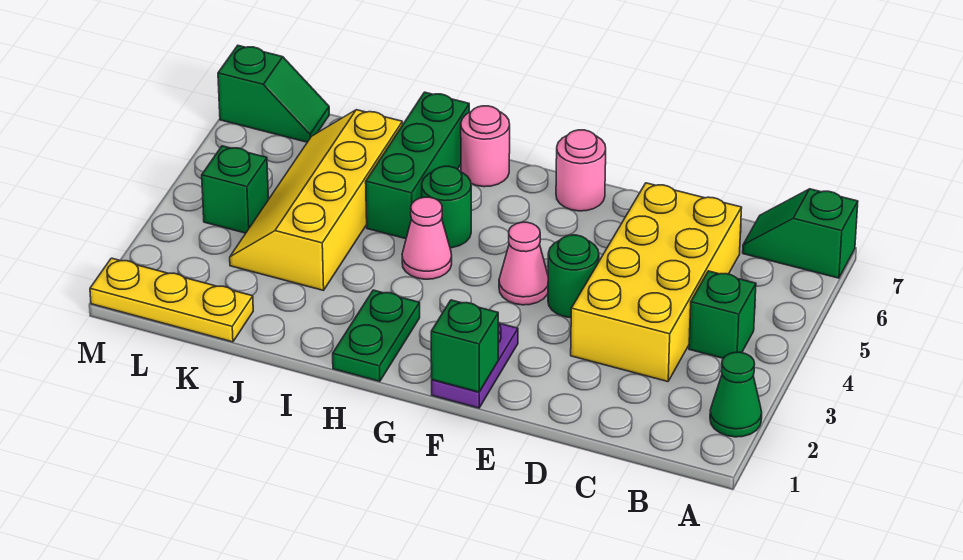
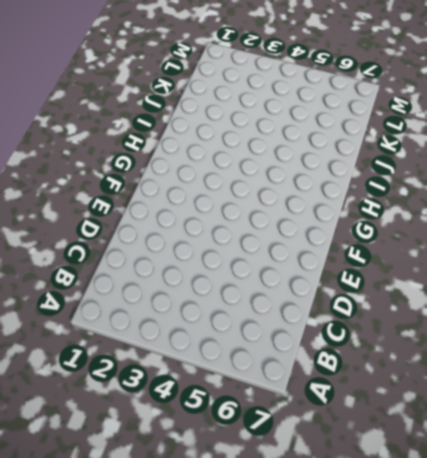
none -> green 1x1 cone [710,352,762,437]
none -> green 1x2 slope [743,189,858,278]
none -> green 1x1 brick [689,271,756,358]

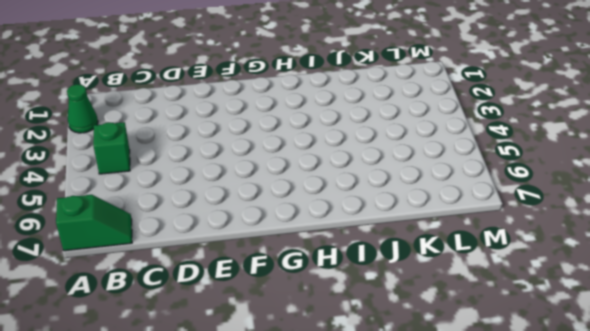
none -> yellow 2x4 brick [571,183,742,382]
none -> green 1x1 round brick [548,235,599,318]
none -> purple 1x2 plate [432,323,518,408]

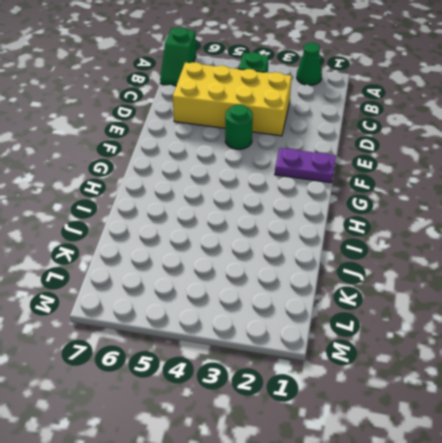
none -> pink 1x1 cone [499,222,548,305]
none -> pink 1x1 round brick [556,130,606,211]
none -> green 1x2 plate [333,290,420,381]

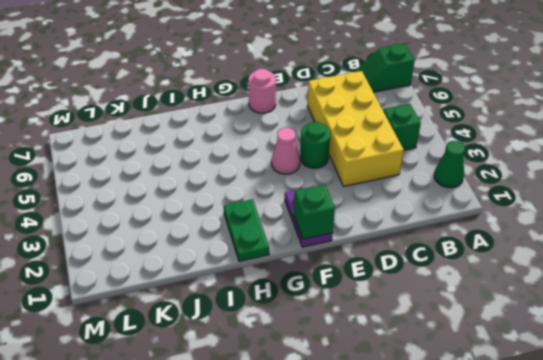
none -> pink 1x1 cone [402,197,452,279]
none -> green 1x1 round brick [422,166,471,248]
none -> pink 1x1 round brick [461,106,510,187]

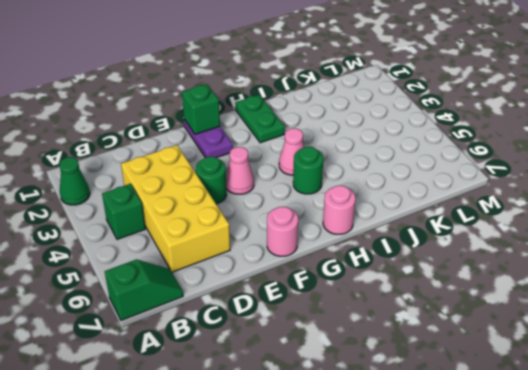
none -> green 1x3 brick [366,92,469,239]
none -> yellow 2x4 slope [230,110,403,290]
none -> yellow 1x3 plate [90,258,253,342]

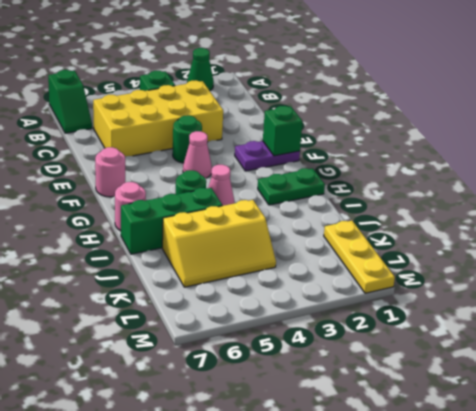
yellow 2x3 slope [162,200,276,287] -> yellow 2x4 slope [230,110,403,290]
none -> green 1x1 brick [202,146,268,233]
none -> green 1x2 slope [218,46,329,142]

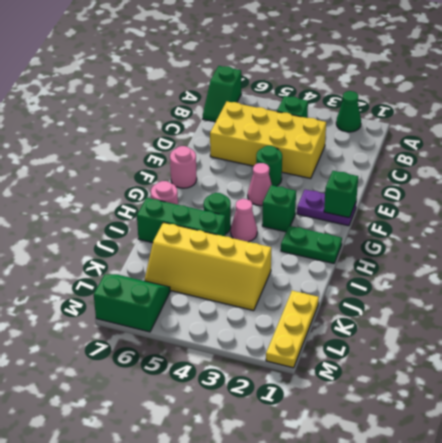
green 1x1 brick [262,185,296,232] -> green 1x1 brick moved to [202,146,268,233]
green 2x2 slope [94,274,170,332] -> green 1x2 slope [218,46,329,142]

